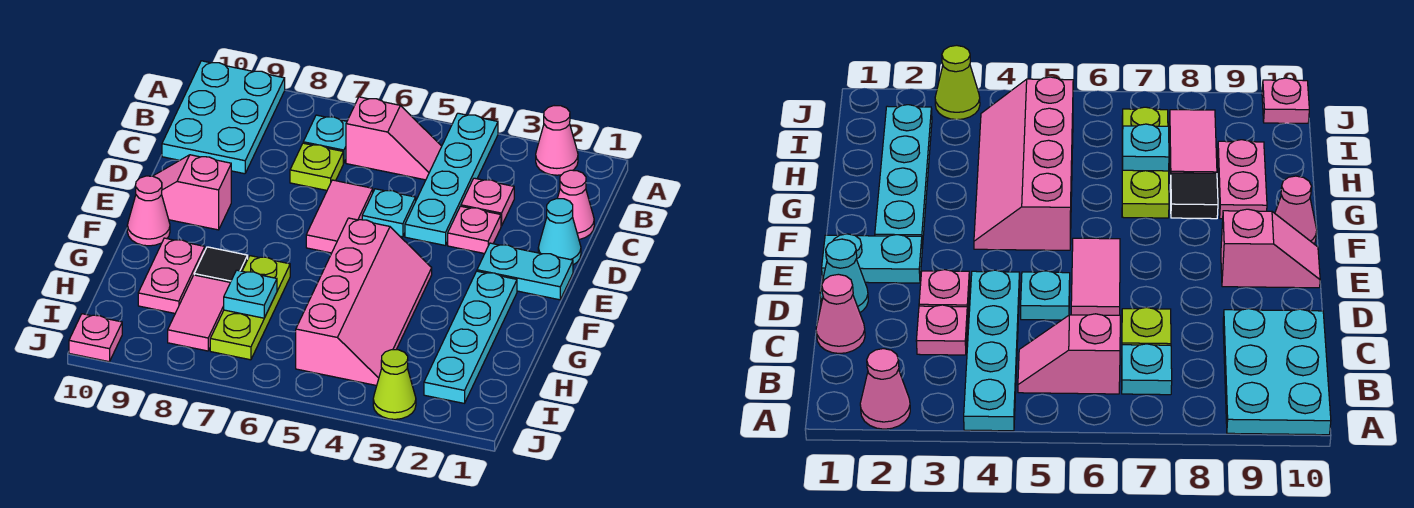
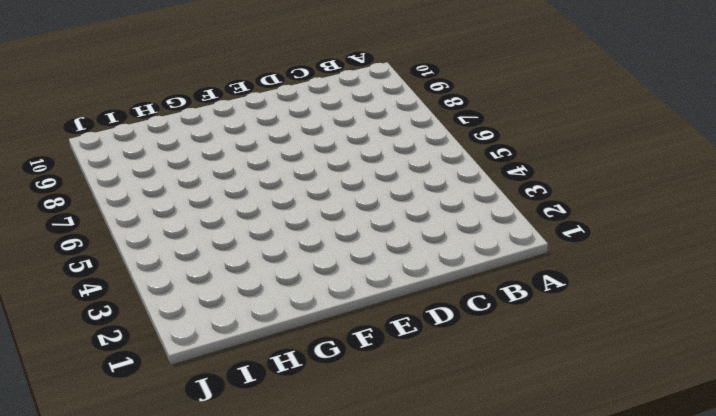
none -> pink 1x1 cone [536,106,578,175]
none -> cyan 1x4 plate [405,113,498,245]
none -> cyan 2x3 plate [162,61,285,174]

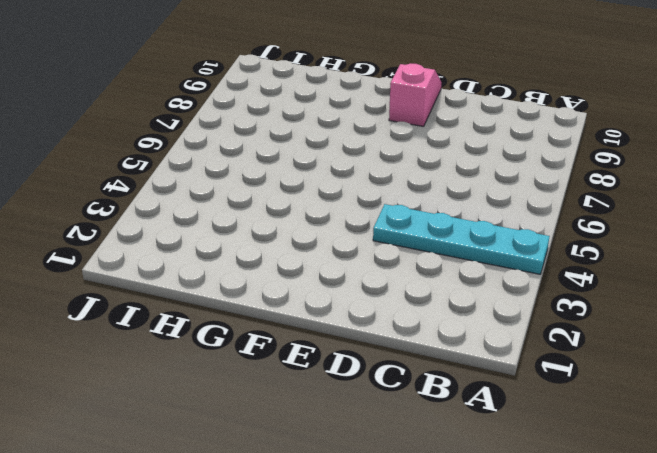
none -> pink 1x1 cone [536,106,578,175]
none -> cyan 2x3 plate [162,61,285,174]
none -> pink 1x2 slope [346,97,442,180]

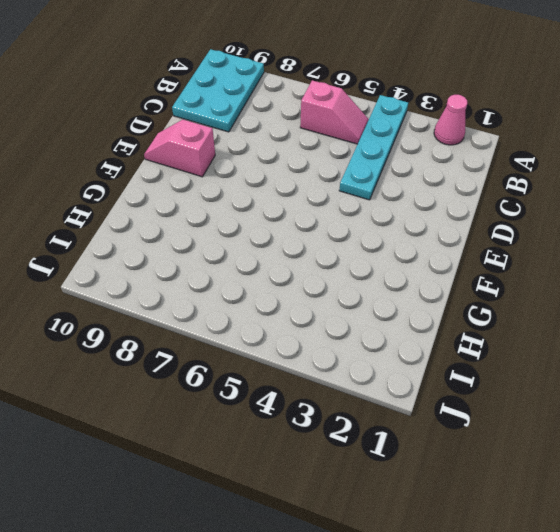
none -> cyan 1x1 plate [303,115,347,163]
none -> pink 1x1 cone [557,170,594,239]
none -> pink 1x1 plate [461,178,514,226]

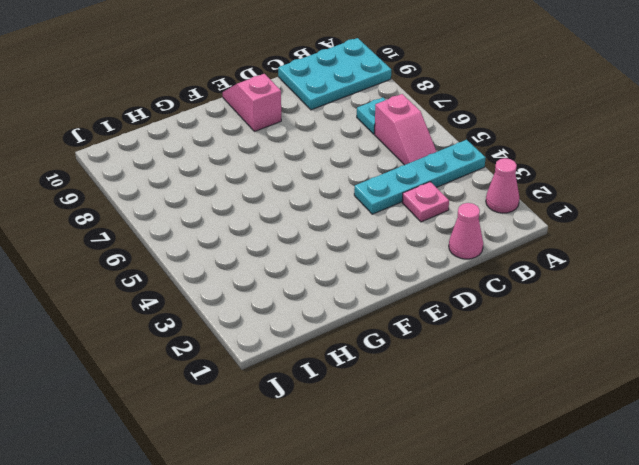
none -> lime 1x1 plate [290,143,343,190]
none -> cyan 1x1 cone [538,199,581,265]
none -> pink 1x1 plate [448,206,501,254]

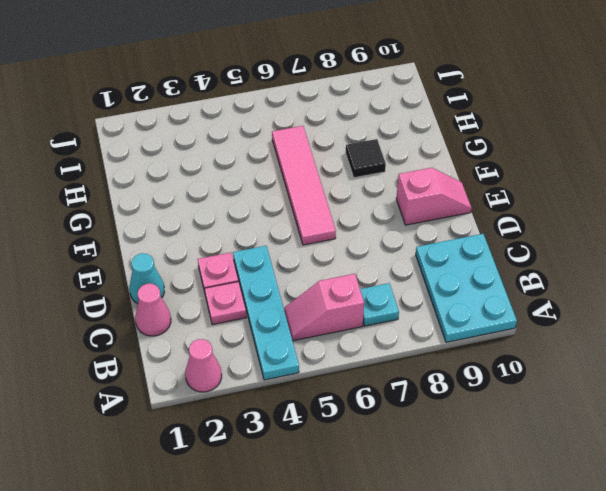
pink 1x4 tile [272,126,336,245] -> pink 1x2 tile [306,180,373,253]
none -> lime 1x1 plate [290,143,343,190]
none -> cyan 1x1 plate [362,189,416,237]
none -> cyan 1x2 plate [477,243,573,300]

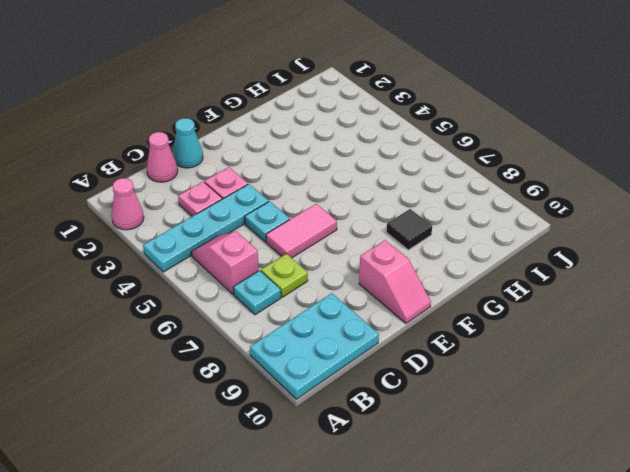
none -> cyan 1x2 plate [477,243,573,300]
none -> cyan 1x4 plate [424,271,517,403]
none -> pink 2x4 slope [296,218,432,386]

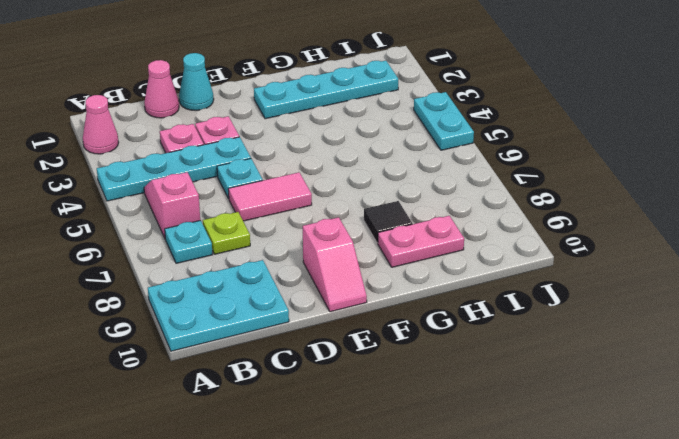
cyan 1x2 plate [414,92,474,150] -> cyan 1x2 plate moved to [477,243,573,300]
none -> pink 2x4 slope [296,218,432,386]
none -> pink 1x1 cone [127,176,170,246]
none -> lime 1x3 plate [210,256,290,360]

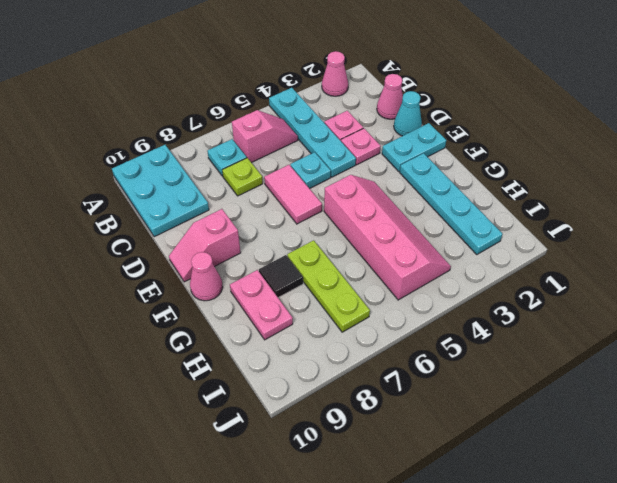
none -> pink 1x2 tile [168,275,230,351]
none -> lime 1x1 cone [373,350,416,419]
none -> pink 1x1 plate [69,314,122,362]

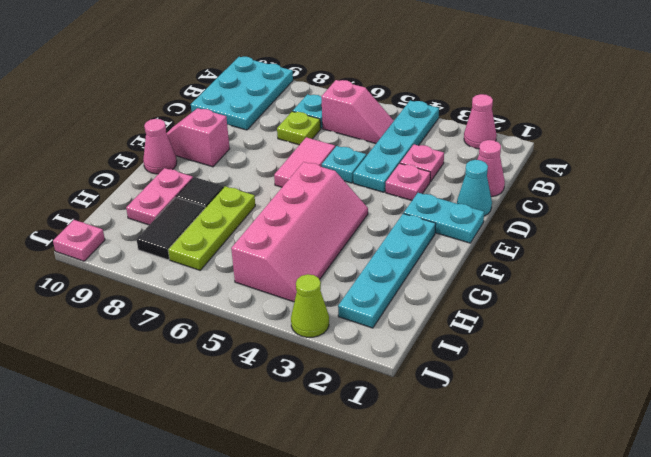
black 1x2 tile [136,197,205,260] -> pink 1x2 tile [168,275,230,351]
none -> cyan 1x1 plate [224,270,277,318]

